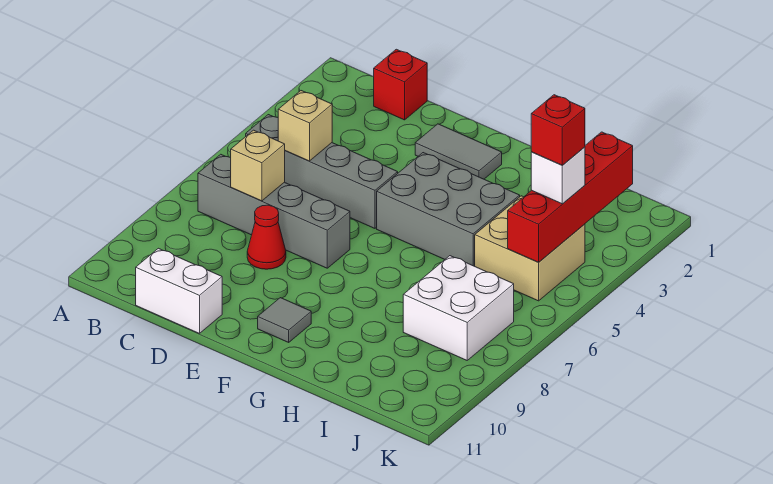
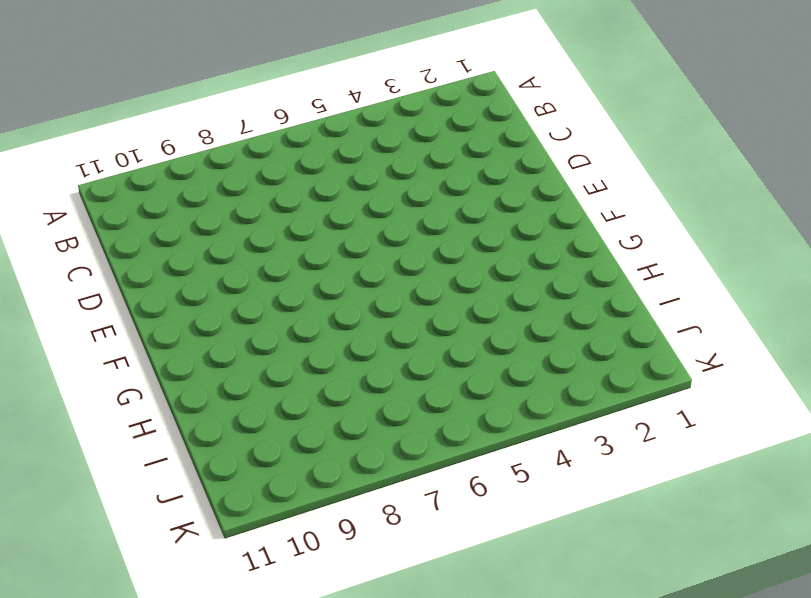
none -> grey 1x4 brick [246,115,398,228]
none -> grey 1x4 brick [198,154,350,268]
none -> red 1x1 brick [374,49,427,120]

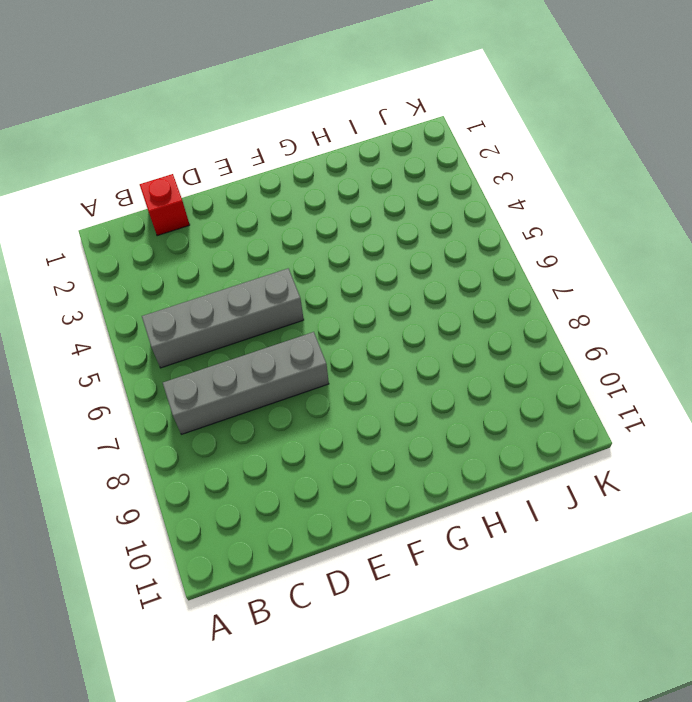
none -> white 1x2 brick [136,248,222,334]
none -> red 1x1 cone [247,205,286,269]
none -> grey 1x2 tile [415,124,502,179]

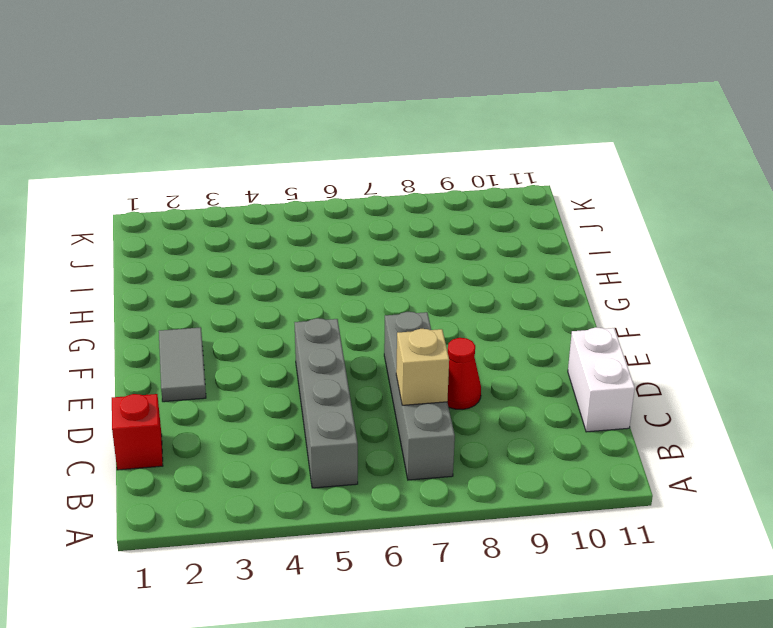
none -> grey 2x3 brick [377,153,520,266]
none -> grey 1x1 tile [258,298,311,342]
none -> tan 2x2 brick [475,196,585,301]

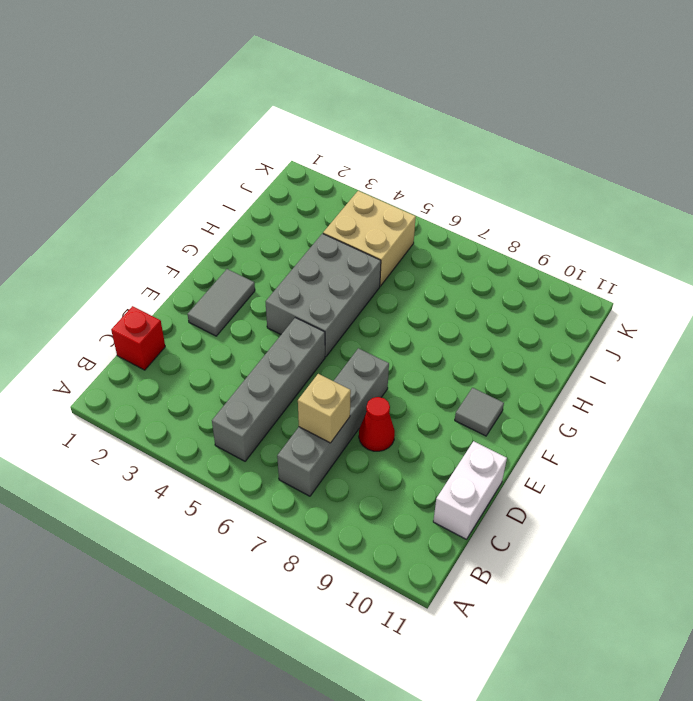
none -> white 2x2 brick [403,256,514,360]
none -> tan 1x1 brick [278,91,332,161]
none -> red 1x4 brick [508,132,633,262]

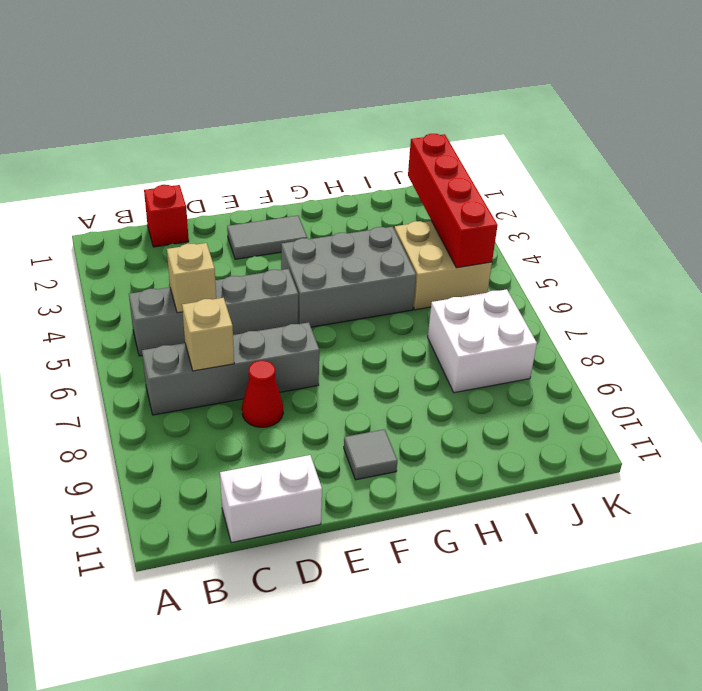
none -> white 1x1 brick [531,147,585,204]
none -> red 1x1 brick [531,95,585,165]

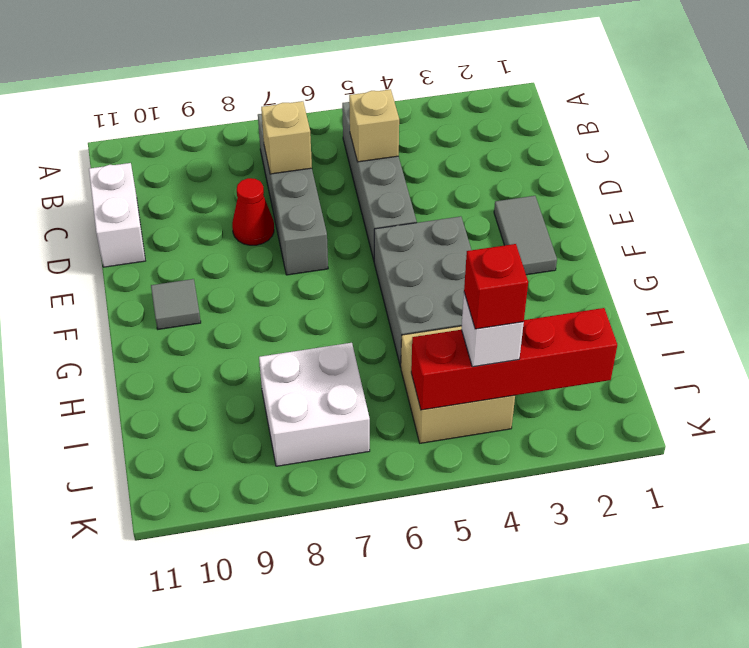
none -> red 1x1 brick [374,49,427,120]

